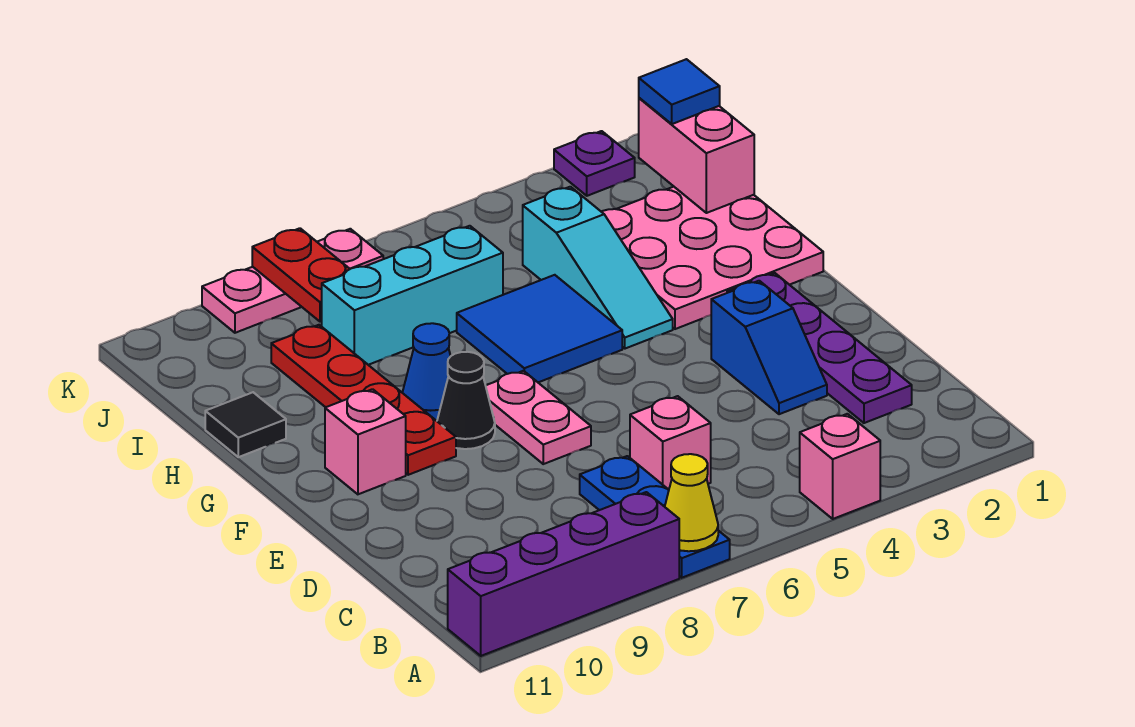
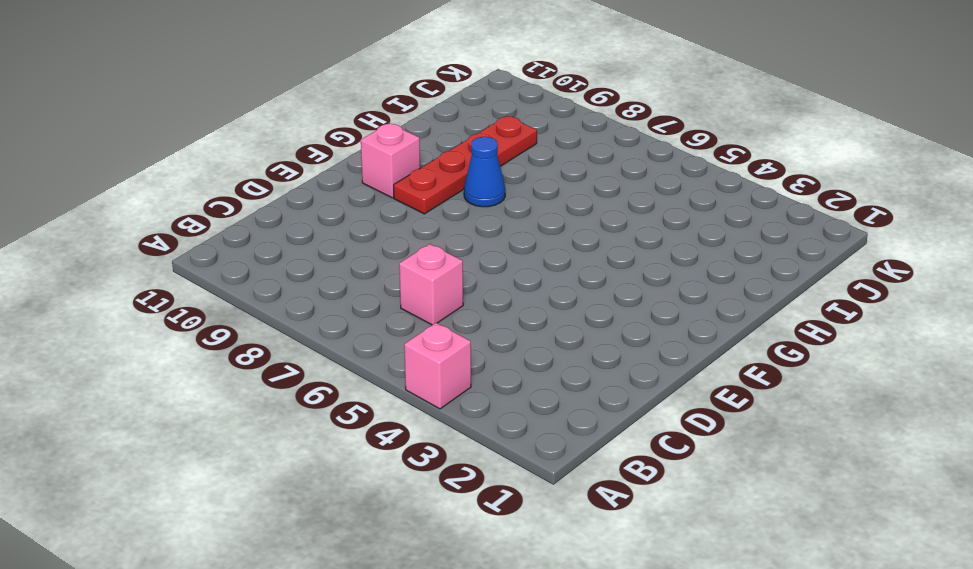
none -> blue 1x3 plate [580,456,730,578]
none -> purple 1x4 brick [448,492,679,656]
none -> purple 1x4 plate [727,273,912,423]

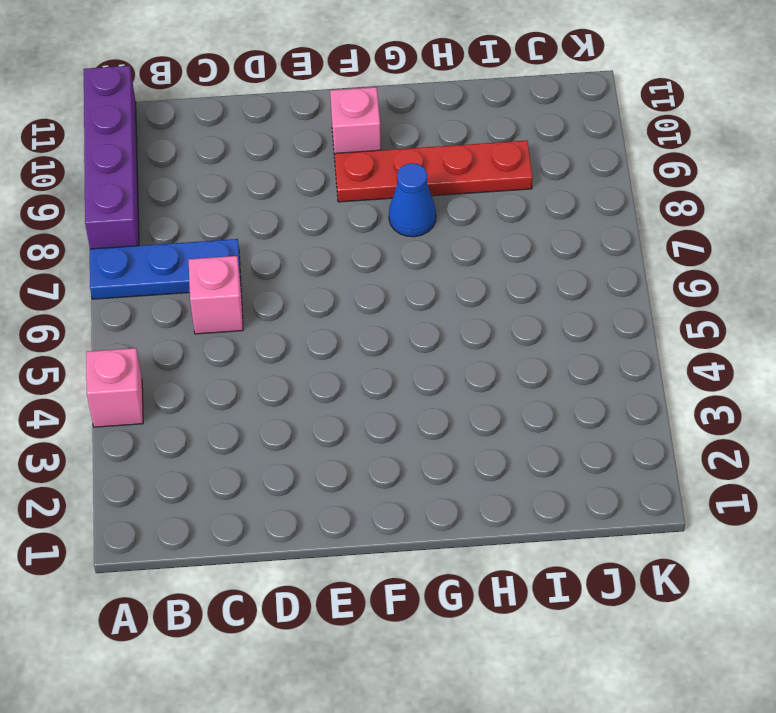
none -> purple 1x4 plate [727,273,912,423]
none -> blue 1x2 slope [711,281,827,414]
none -> pink 1x2 plate [486,371,591,464]

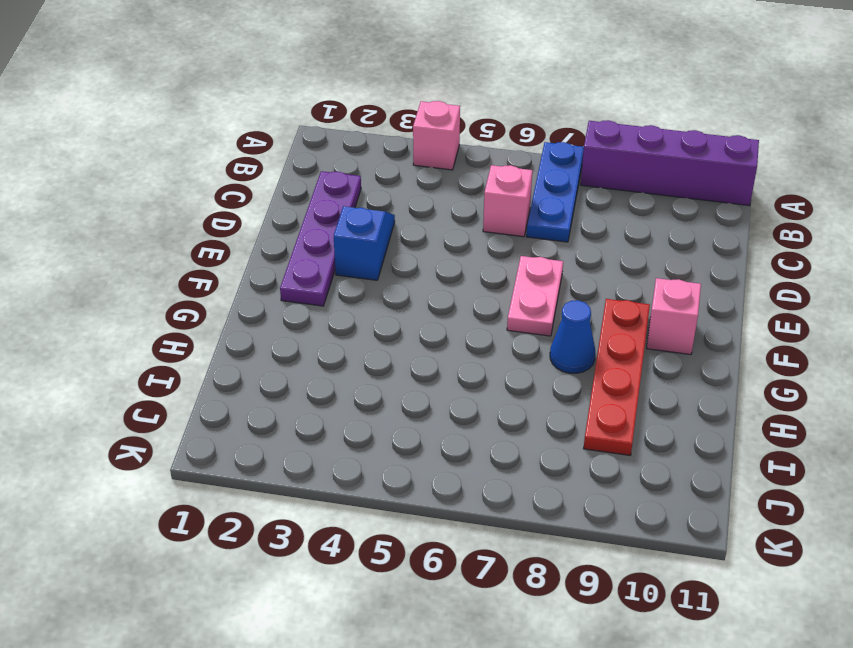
none -> black 1x1 cone [437,352,495,449]
none -> pink 3x3 plate [602,187,823,329]
none -> cyan 1x3 slope [523,187,673,349]

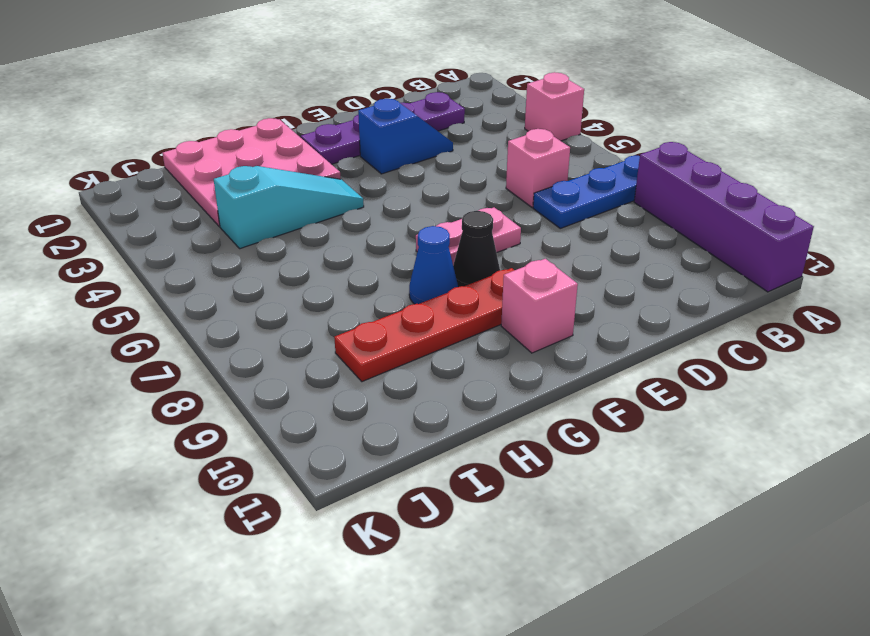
none -> blue 2x2 tile [457,275,622,382]
none -> black 1x1 tile [205,392,286,457]
none -> cyan 1x3 brick [322,226,503,365]

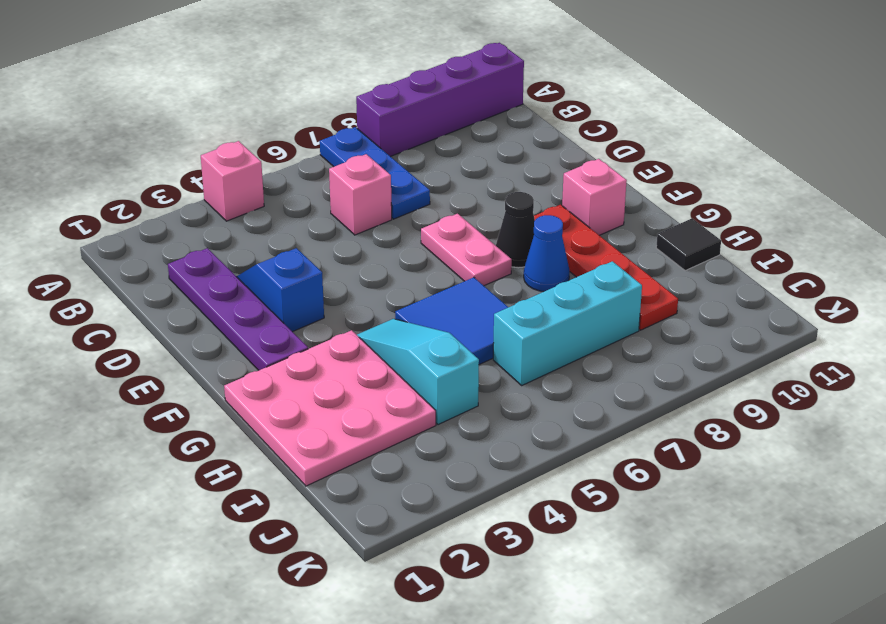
none -> purple 1x1 plate [554,131,635,196]
none -> pink 1x3 plate [202,229,383,333]
none -> yellow 1x1 cone [665,454,718,551]

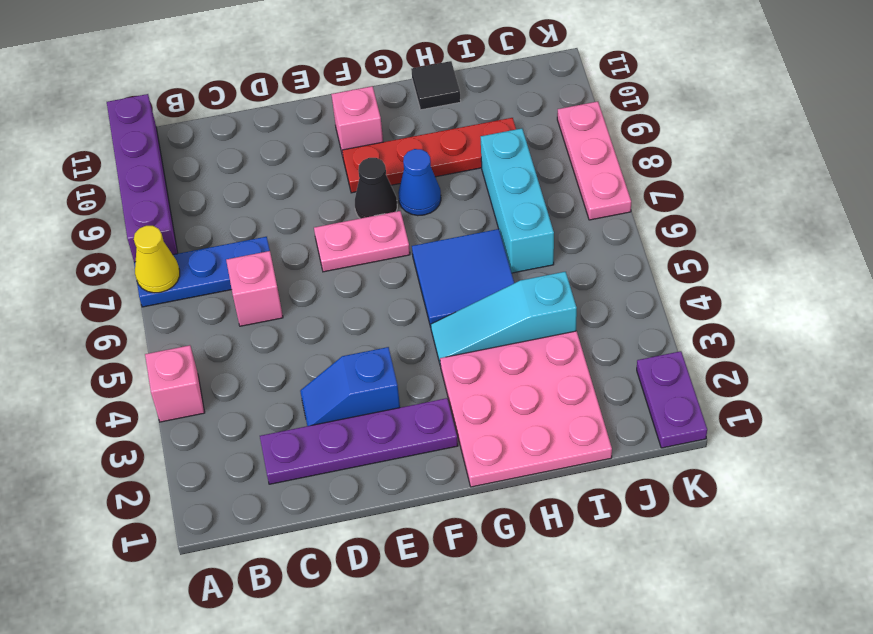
purple 1x2 plate [637,351,707,448] -> purple 1x1 plate [554,131,635,196]
none -> pink 1x2 brick [639,98,754,213]
none -> red 1x2 plate [252,228,350,321]
none -> blue 1x1 tile [639,59,720,124]

